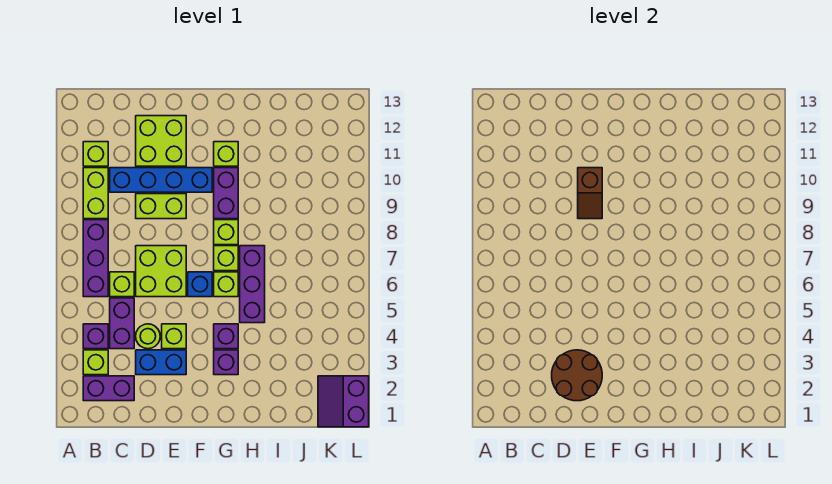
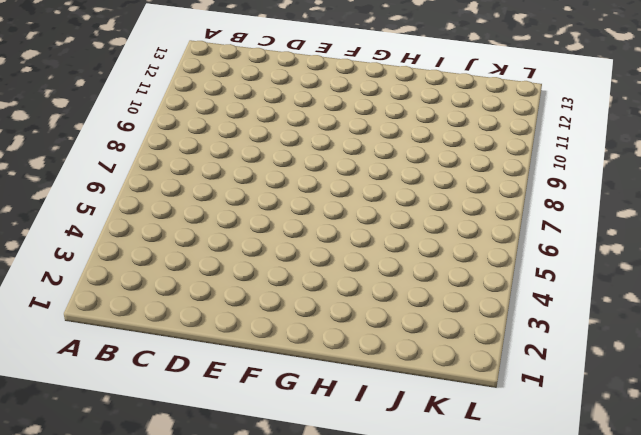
none -> purple 1x2 brick [83,376,134,401]
none -> lime 1x1 brick [83,350,108,375]
none -> purple 1x1 brick [83,324,108,349]

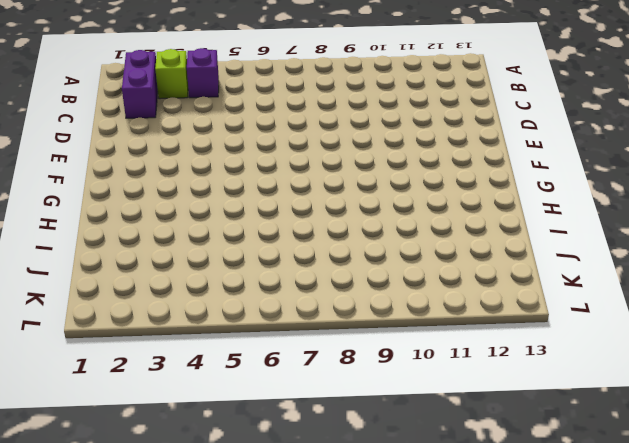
none -> purple 1x3 brick [83,220,108,297]
none -> lime 1x2 brick [83,168,108,219]
none -> lime 1x1 brick [83,142,108,166]

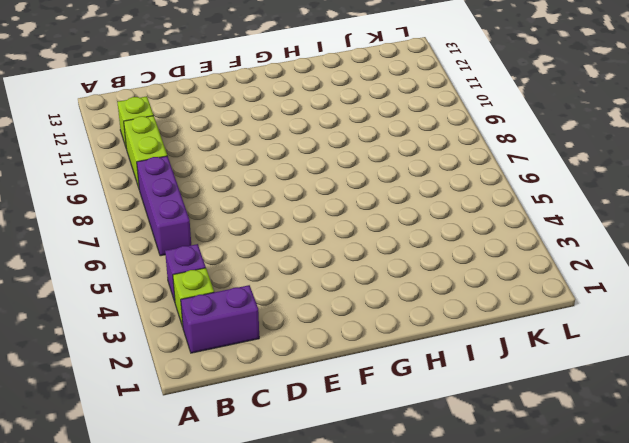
none -> purple 1x2 brick [110,298,134,349]
none -> lime 1x1 brick [110,272,134,297]
none -> blue 1x4 brick [110,168,212,192]

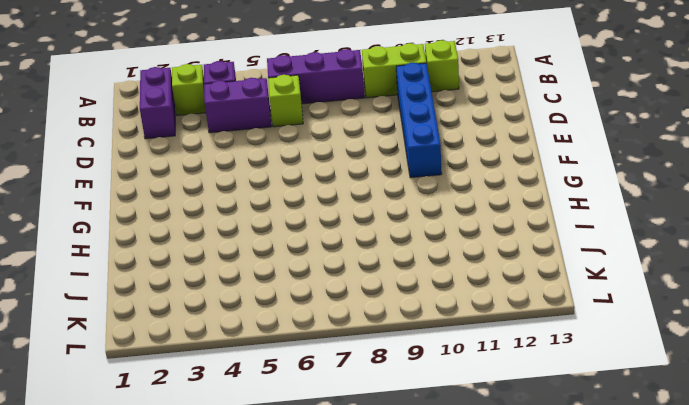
none -> blue 1x2 brick [136,350,186,375]
none -> lime 1x1 round brick [136,324,160,349]
none -> lime 2x2 brick [136,246,186,297]

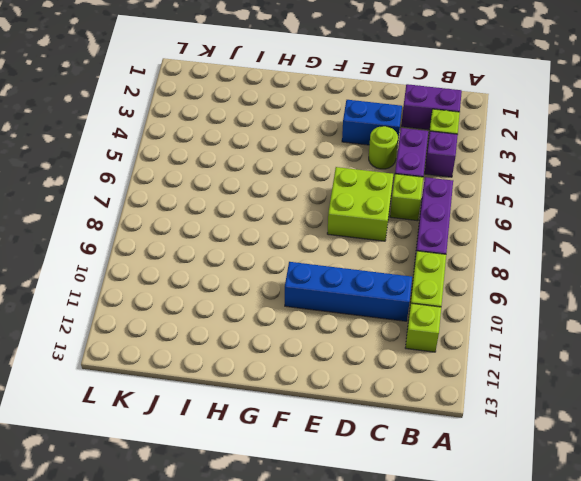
none -> lime 1x2 brick [136,194,186,219]
none -> lime 2x2 brick [136,116,186,166]
none -> lime 1x1 brick [162,324,186,349]

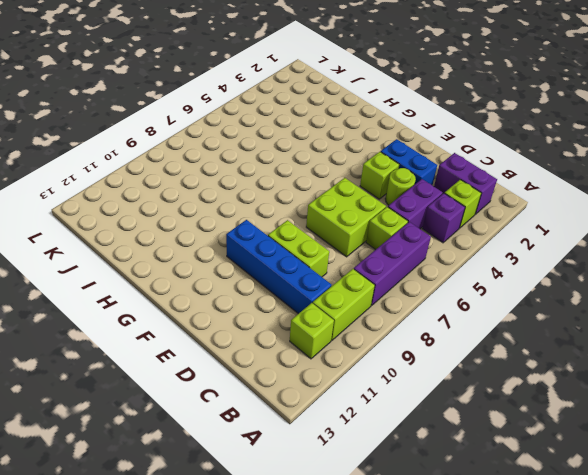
none -> lime 2x2 brick [136,116,186,166]
none -> blue 1x1 brick [188,272,212,297]
none -> purple 1x1 brick [214,350,238,375]

